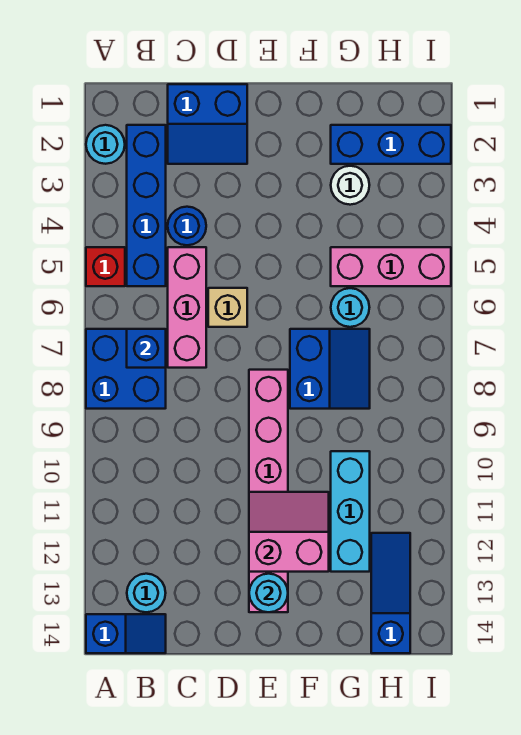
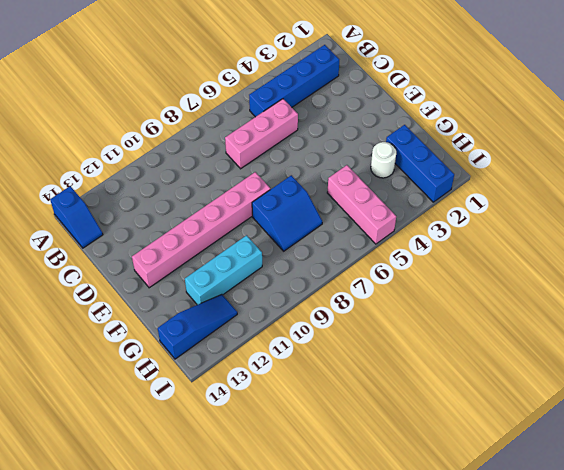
none -> cyan 1x1 round brick [86,125,125,164]
none -> red 1x1 brick [86,247,125,286]
none -> blue 2x2 brick [86,329,166,409]

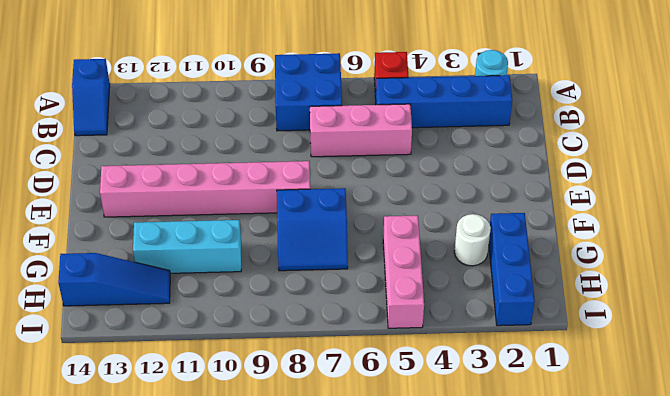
none -> cyan 1x1 round brick [127,574,166,612]
none -> blue 2x2 slope [168,84,247,164]
none -> blue 1x1 round brick [168,207,206,245]

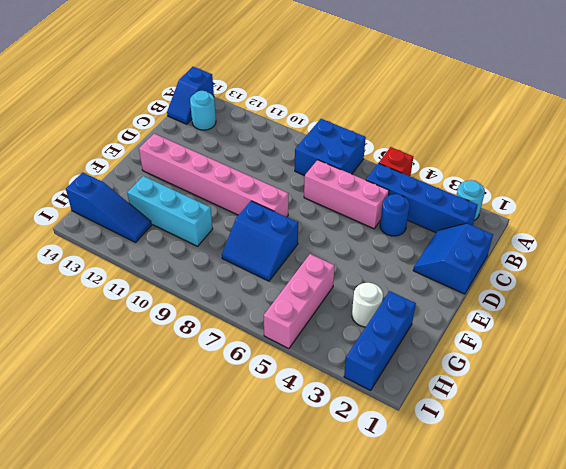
none -> tan 1x1 brick [208,288,247,327]
none -> cyan 1x1 round brick [331,288,369,327]
none -> blue 1x1 brick [127,329,166,368]

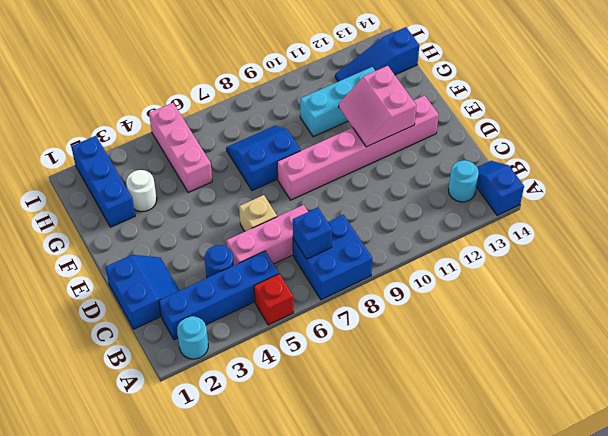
none -> cyan 1x1 round brick [331,288,369,327]
none -> cyan 1x1 round brick [249,574,288,612]

